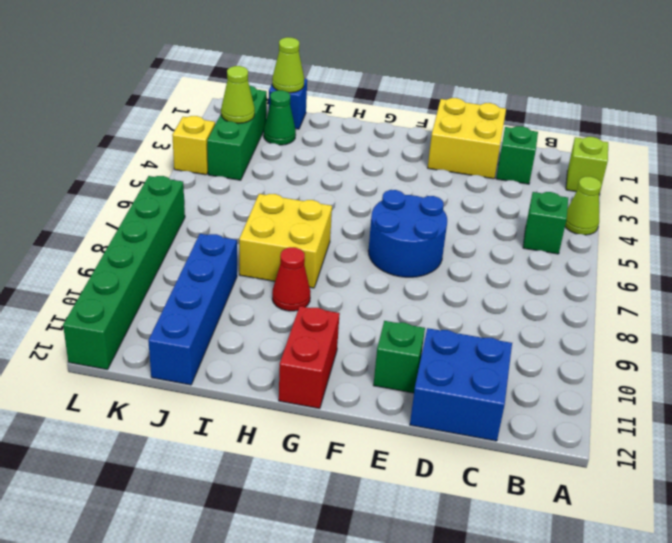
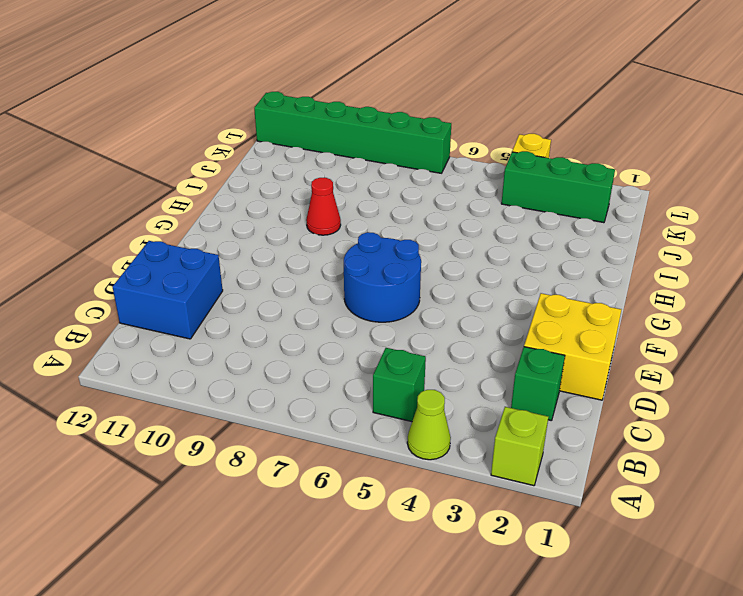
none -> green 1x1 brick [373,321,425,393]
none -> red 1x2 brick [279,306,340,409]
none -> yellow 2x2 brick [239,194,332,288]

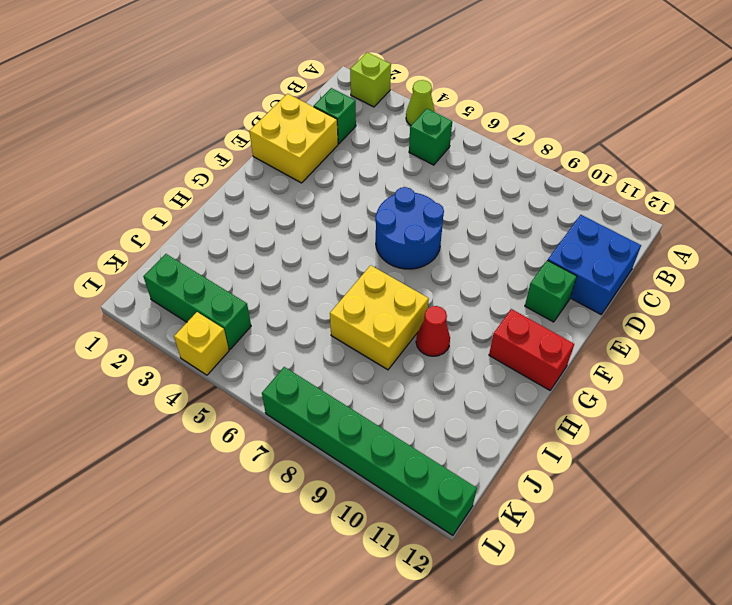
none -> blue 1x1 brick [269,79,307,129]
none -> green 1x1 cone [264,90,296,145]
none -> blue 1x4 brick [148,234,237,385]

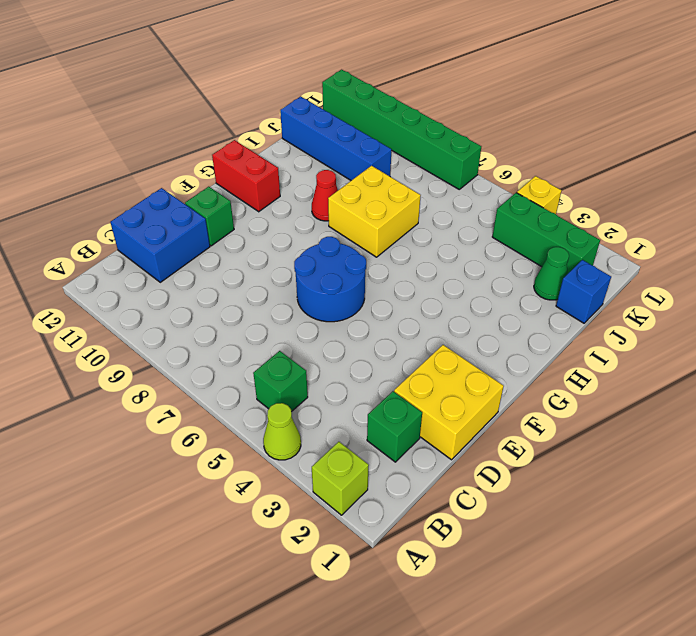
none -> lime 1x1 cone [272,37,304,93]
none -> lime 1x1 cone [221,66,255,123]

